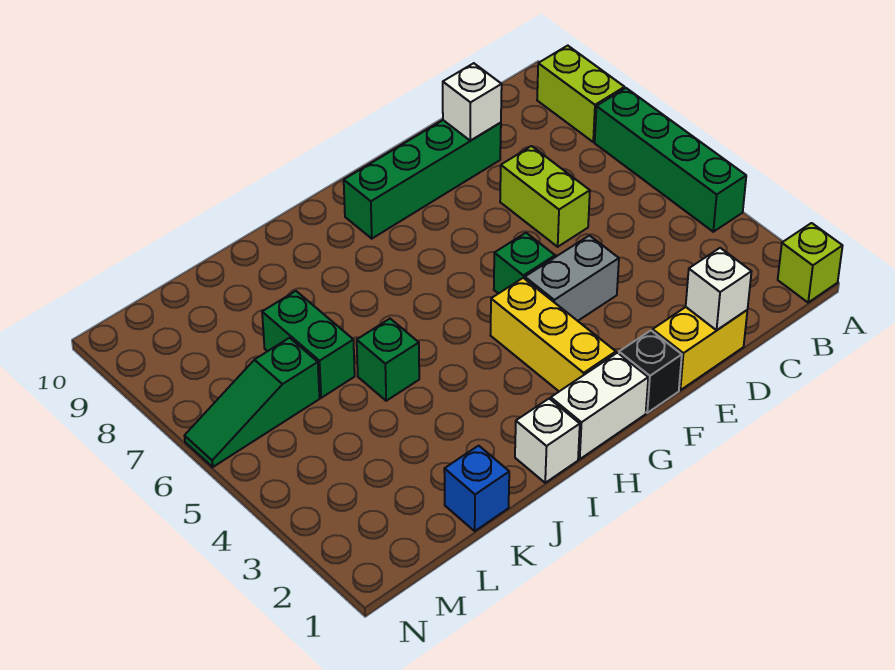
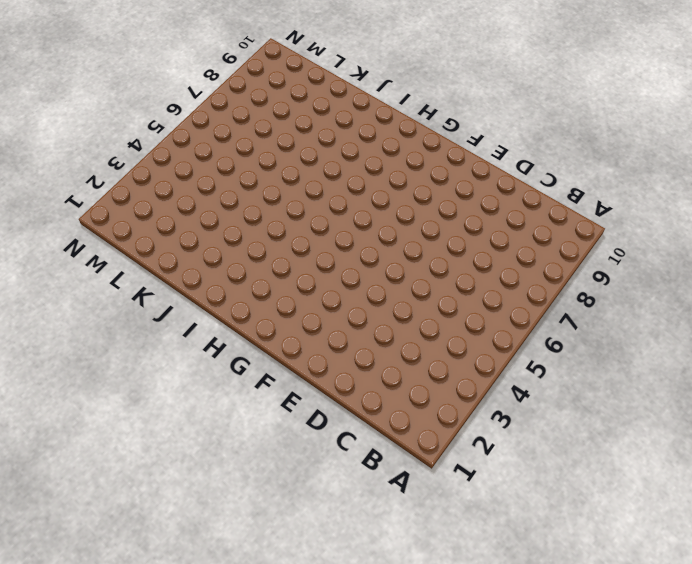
none -> lime 1x1 brick [778,223,842,303]
none -> green 1x4 brick [595,88,746,232]
none -> lime 1x2 brick [537,46,625,142]

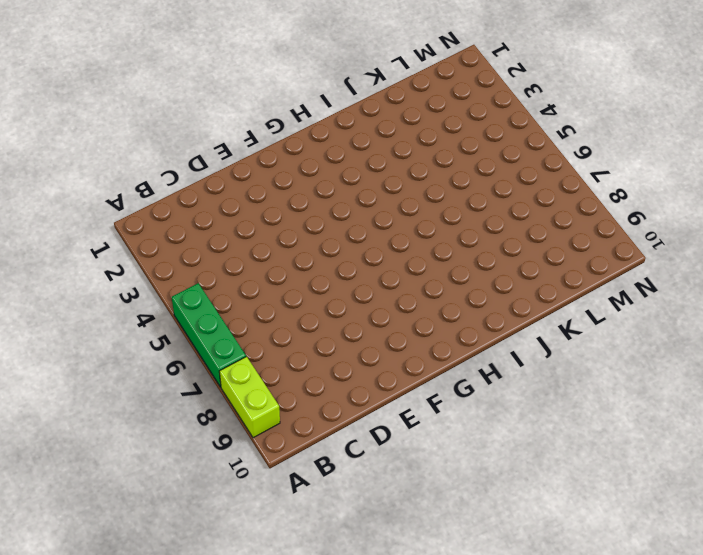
green 1x3 brick [172,283,246,387] -> green 1x4 brick [595,88,746,232]
none -> lime 1x1 brick [778,223,842,303]
none -> yellow 1x2 brick [652,307,747,390]
none -> lime 1x2 brick [500,146,590,247]

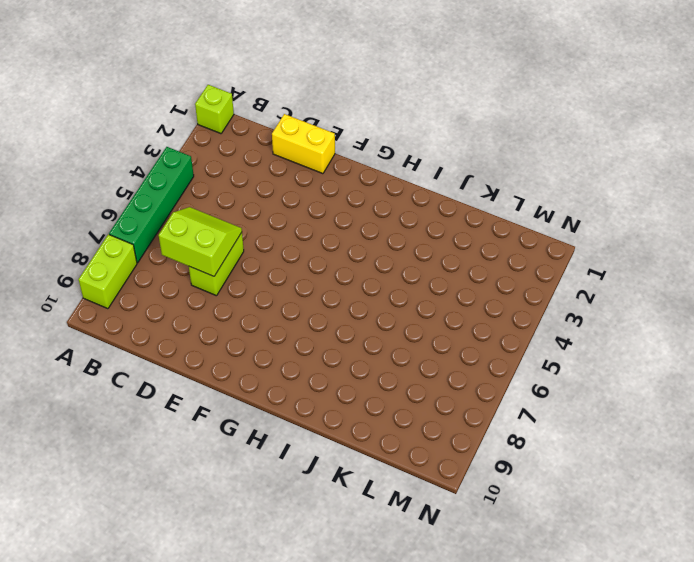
lime 2x2 slope [159,207,242,276] -> none
none -> green 1x4 brick [344,120,501,239]
none -> grey 1x2 brick [525,236,619,321]
none -> black 1x1 brick [619,331,682,413]

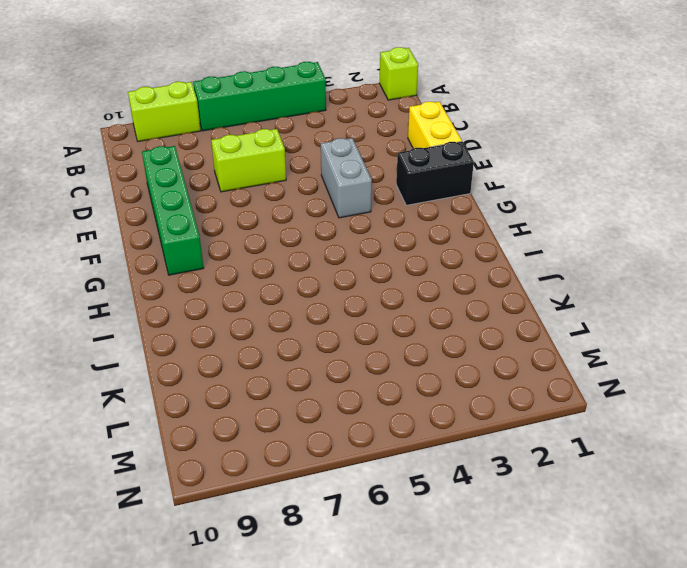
black 1x2 brick [396,141,474,205] -> black 1x1 brick [619,331,682,413]
none -> green 1x1 brick [494,233,555,294]
none -> white 1x2 brick [551,353,648,459]
none -> yellow 1x3 brick [491,278,616,391]

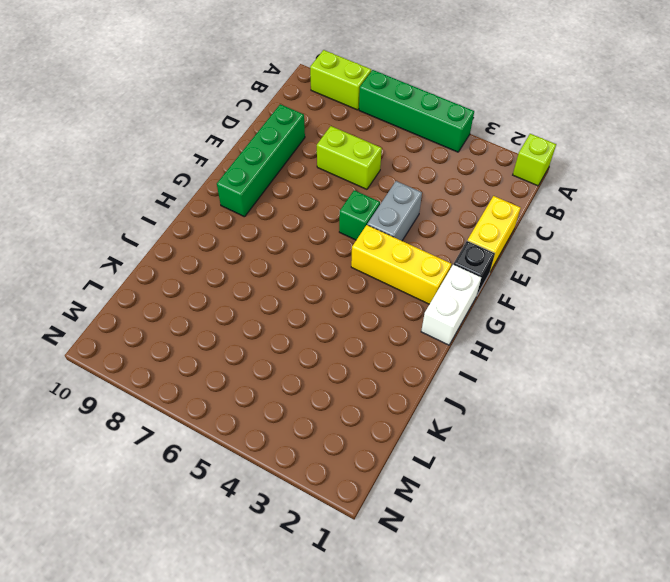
none -> white 1x1 brick [515,399,580,483]
none -> green 1x1 brick [357,319,419,401]
none -> blue 1x1 brick [444,446,509,531]

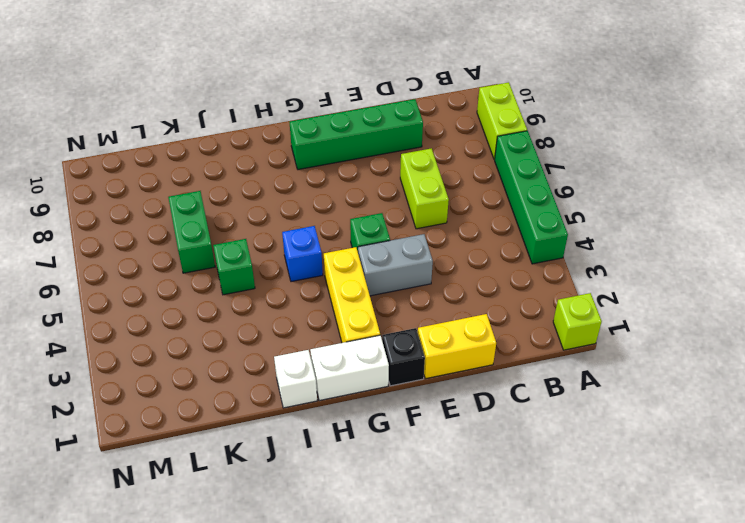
blue 1x1 brick [282,226,323,282] -> blue 1x1 brick moved to [444,446,509,531]
none -> green 1x3 slope [185,338,320,467]
none -> white 1x1 brick [686,248,752,330]
none -> white 1x1 brick [443,63,502,140]

